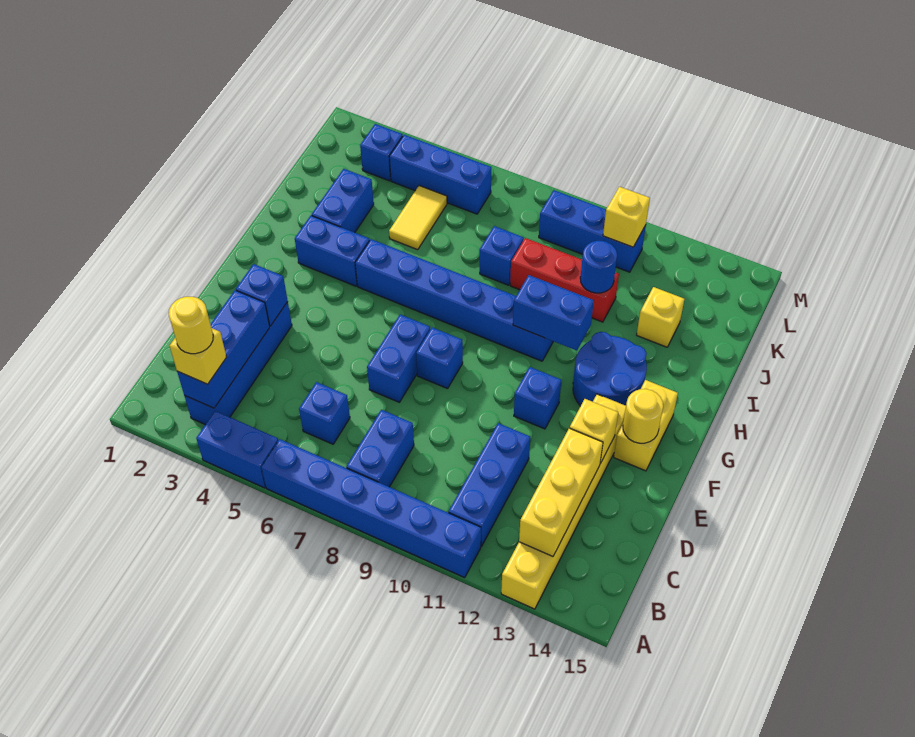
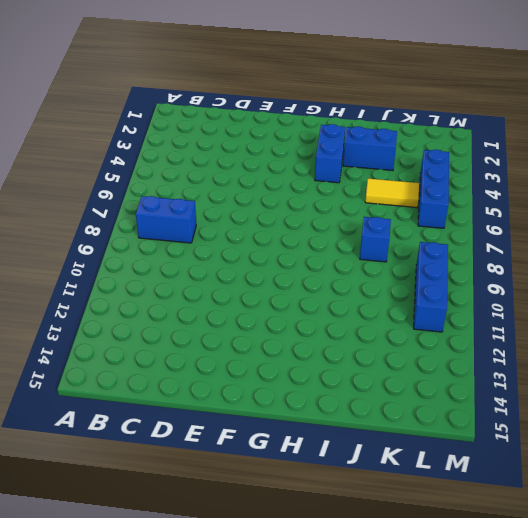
none -> blue 1x2 brick [196,411,278,488]
none -> blue 1x6 brick [261,439,481,578]
none -> yellow 1x6 brick [501,394,626,609]
none -> blue 1x4 brick [185,302,292,424]

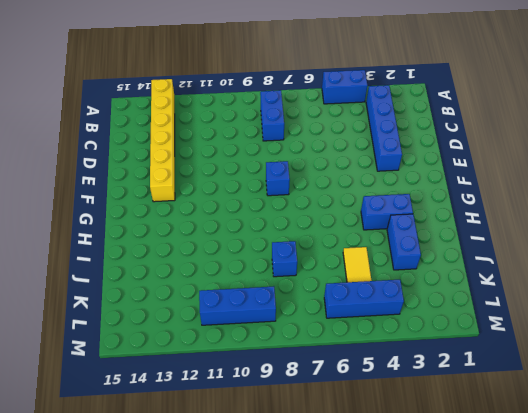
none -> blue 1x6 brick [261,439,481,578]
none -> blue 1x3 brick [449,423,530,546]
none -> blue 1x1 brick [299,382,350,444]
none -> blue 1x2 brick [367,315,430,402]

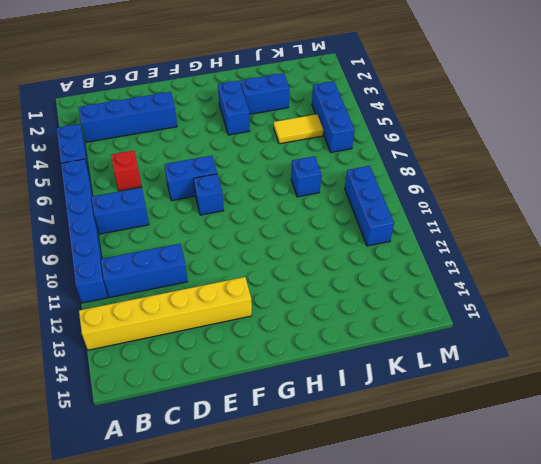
red 1x1 brick [111,151,142,191] -> blue 1x1 brick [299,382,350,444]
none -> blue 1x1 brick [514,367,561,429]
none -> yellow 1x2 brick [614,380,678,471]
none -> blue 2x2 round brick [573,332,647,406]
none -> blue 1x6 brick [355,239,553,361]

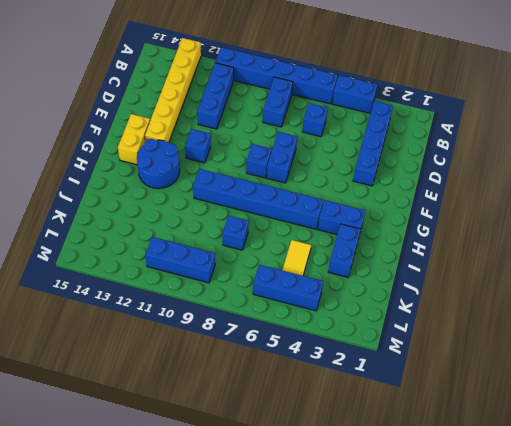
none -> red 1x3 brick [510,238,619,322]
none -> yellow 1x1 brick [637,287,684,347]
none -> blue 1x1 brick [360,124,403,181]
none -> blue 1x3 brick [177,290,270,408]

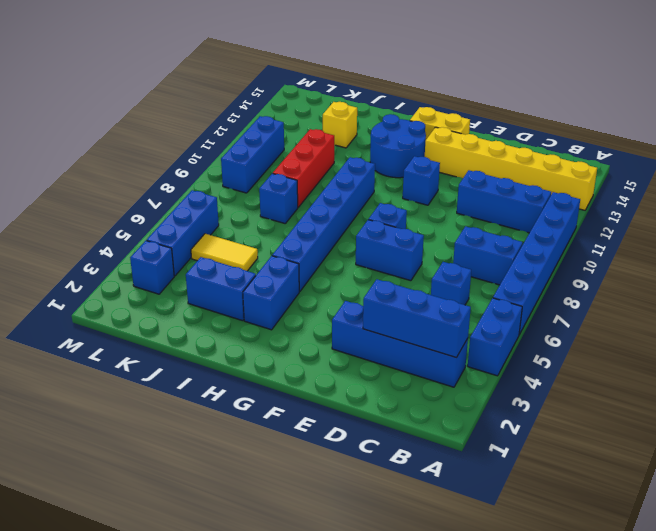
none -> yellow 1x3 brick [519,428,603,556]
none -> blue 1x1 brick [236,264,288,326]
none -> yellow 1x1 brick [570,399,618,464]
none -> yellow 1x1 round brick [623,389,663,443]

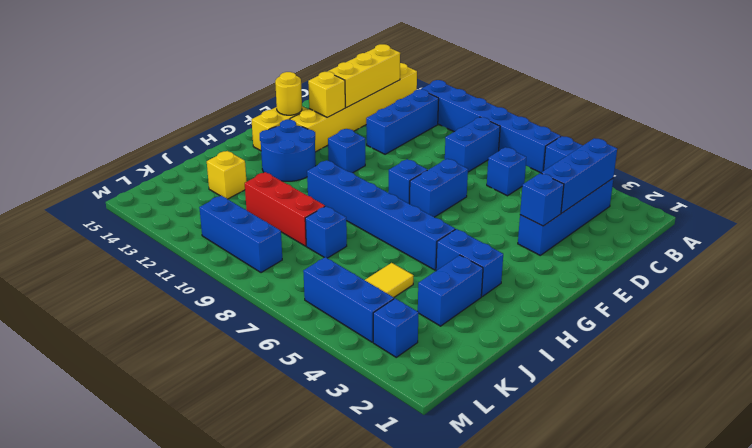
none -> blue 1x2 brick [513,275,594,350]
none -> blue 1x1 round brick [580,241,617,293]
none -> yellow 1x1 brick [603,187,650,247]
none -> yellow 1x1 brick [169,328,226,384]

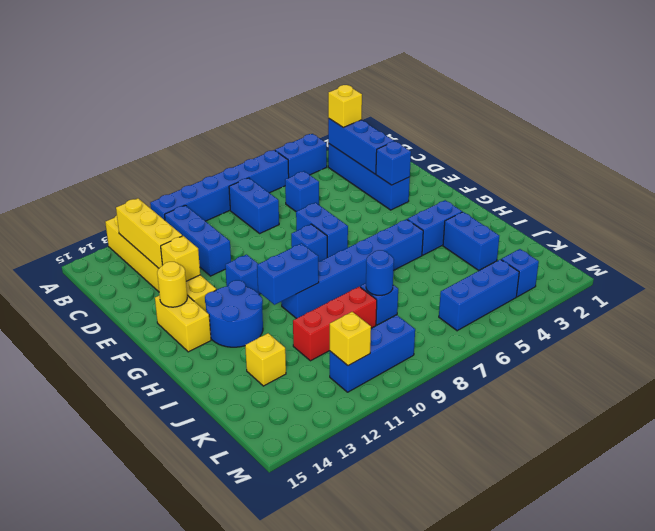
blue 1x1 round brick [366,250,394,295] -> blue 1x1 round brick moved to [580,241,617,293]
none -> yellow 1x2 tile [389,186,447,250]
none -> yellow 1x1 round brick [169,297,213,354]

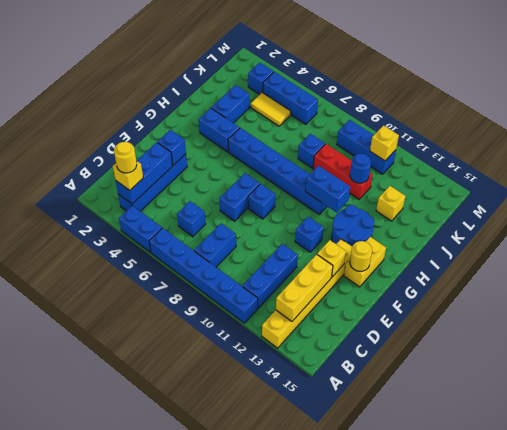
yellow 1x2 tile [251,92,291,126] -> yellow 1x2 tile turned to [389,186,447,250]

